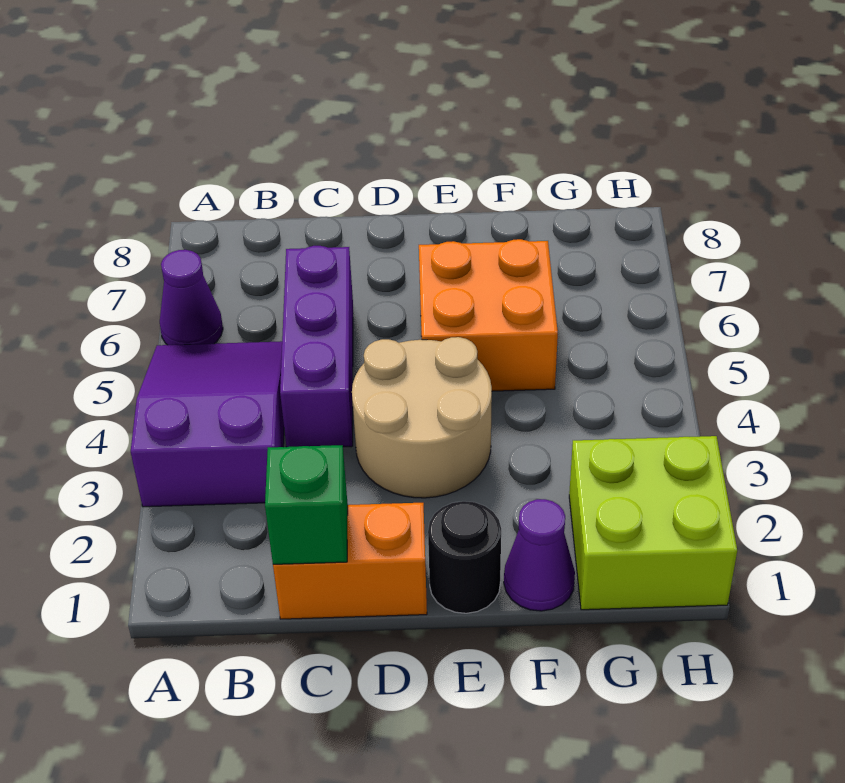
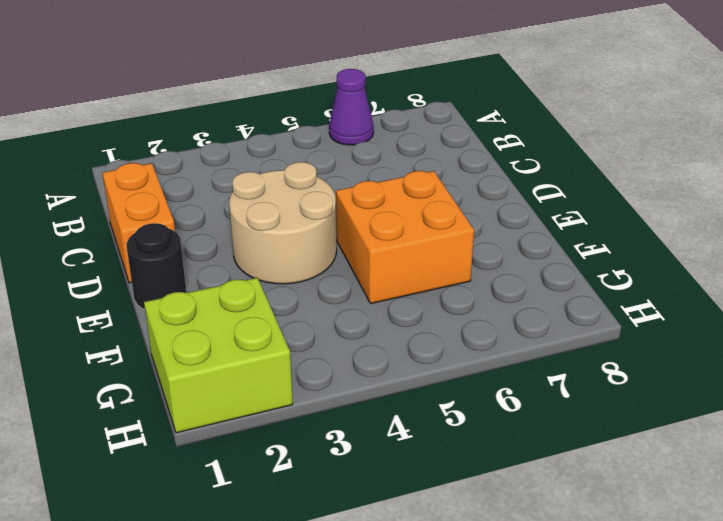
none -> purple 2x3 slope [131,341,284,507]
none -> purple 1x3 brick [280,246,353,447]

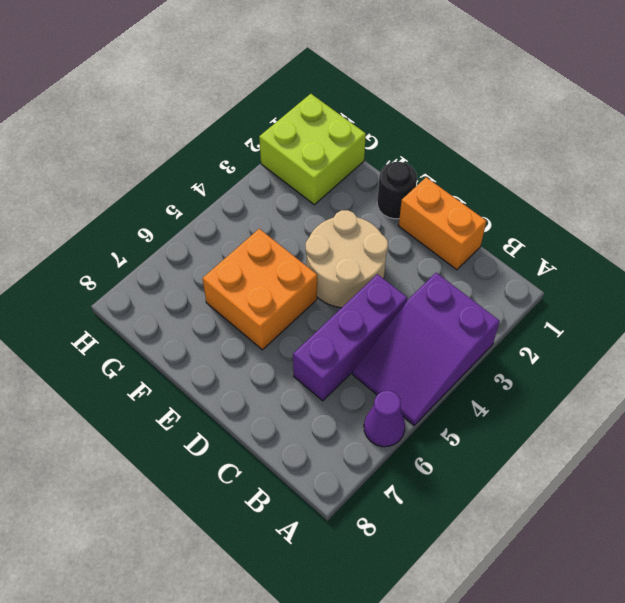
none -> purple 1x1 cone [504,499,575,611]
none -> green 1x1 brick [265,445,348,564]

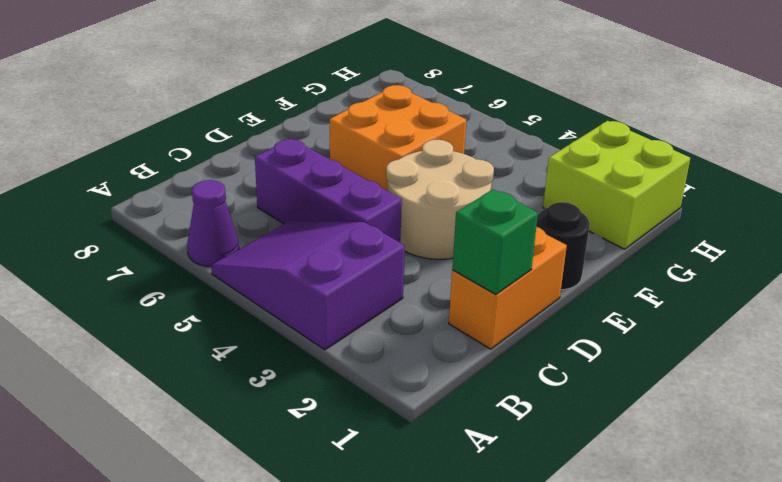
none -> purple 1x1 cone [504,499,575,611]

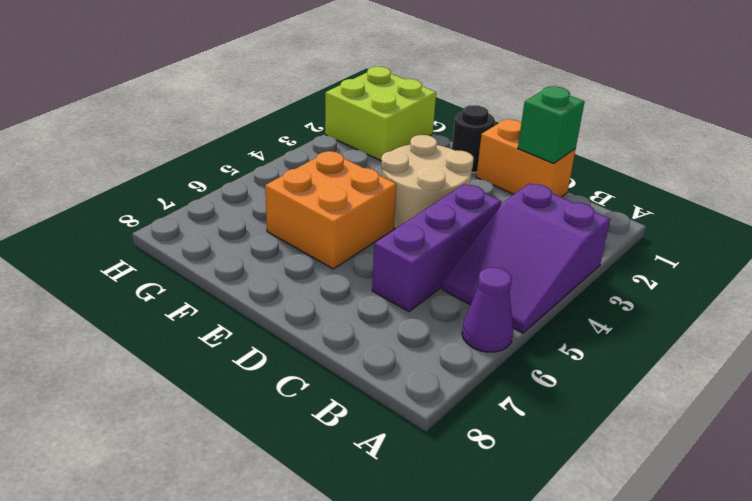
none -> purple 1x1 cone [504,499,575,611]

